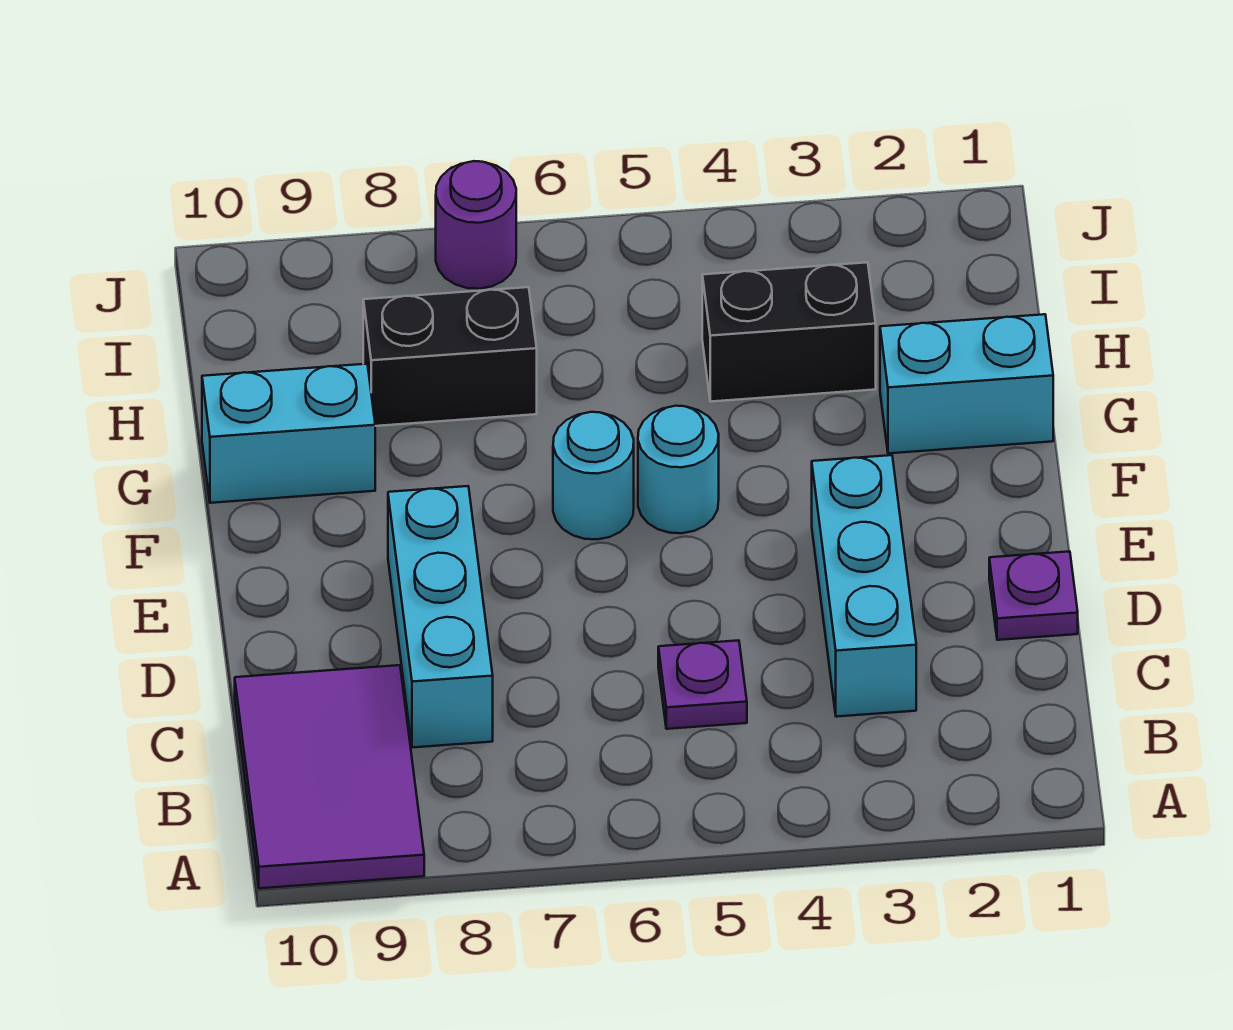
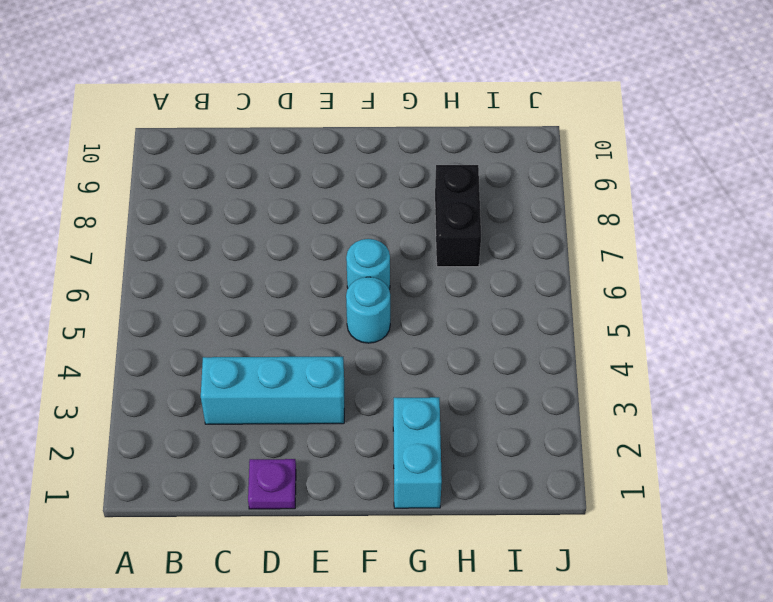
none -> purple 2x3 tile [235,665,424,888]
none -> purple 1x1 plate [658,640,747,729]
none -> cyan 1x3 brick [388,486,493,748]

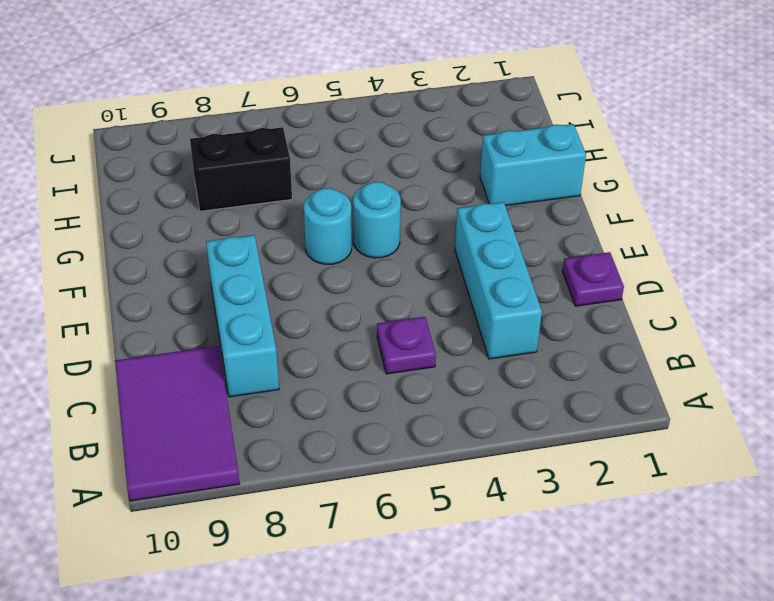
none -> cyan 1x2 brick [202,364,375,503]
none -> black 1x2 brick [702,262,876,402]
none -> purple 1x1 round brick [436,161,516,289]

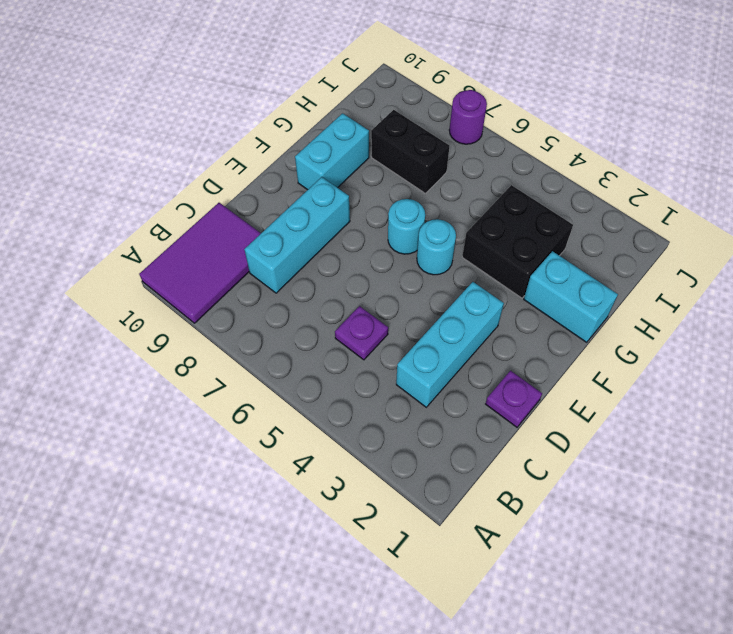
cyan 1x2 brick [295,113,369,190] -> cyan 1x2 brick turned to [202,364,375,503]
black 2x2 brick [462,185,573,298] -> black 1x2 brick [702,262,876,402]

